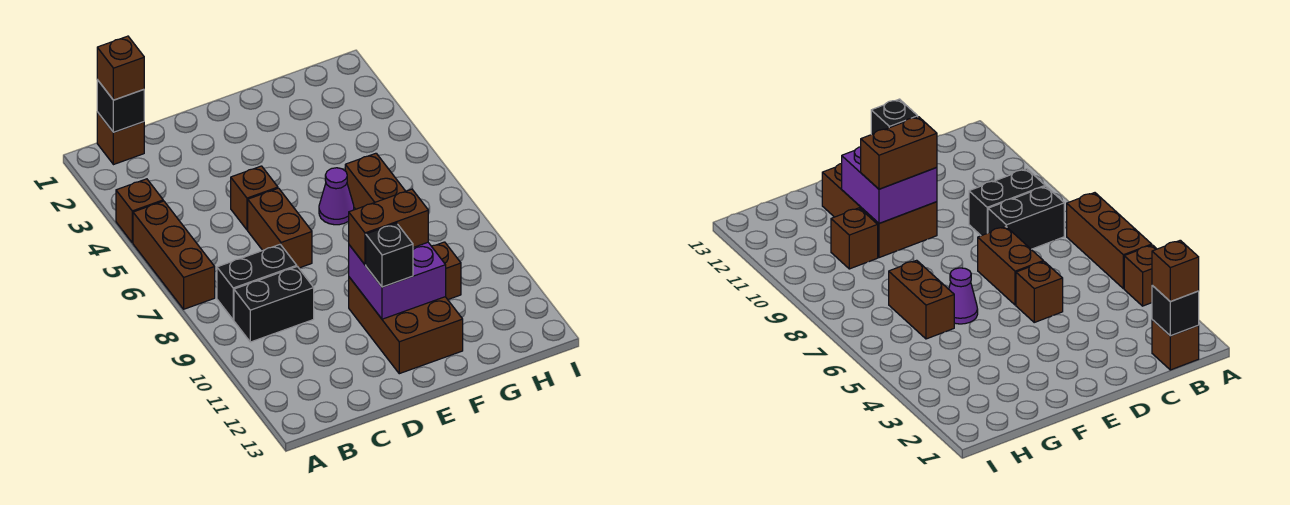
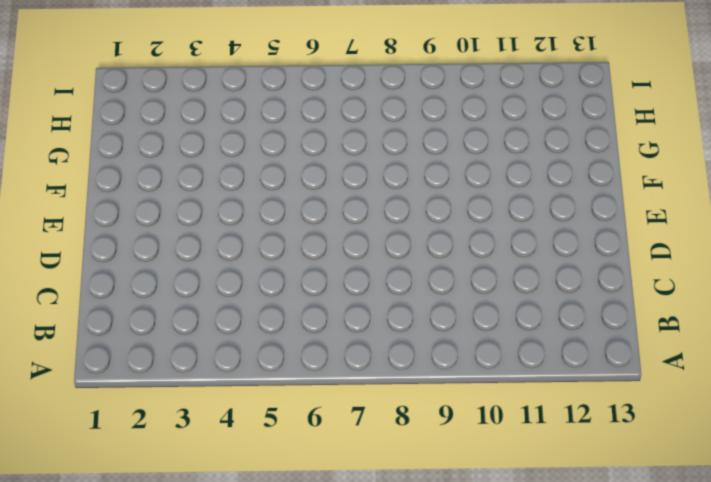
none -> brown 1x1 brick [116,179,163,243]
none -> brown 1x3 brick [133,201,215,309]
none -> brown 1x1 brick [97,112,144,165]

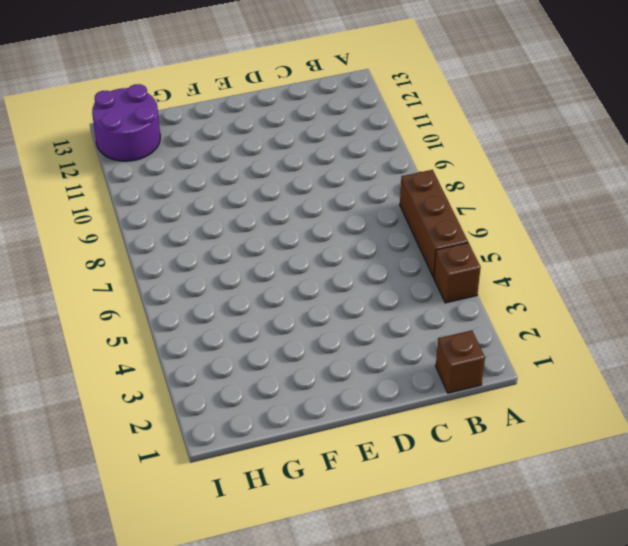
purple 2x2 round brick [92,84,160,161] -> none
none -> black 1x2 brick [217,244,297,320]
none -> black 1x2 brick [234,267,314,342]
none -> brown 1x1 brick [231,166,278,230]

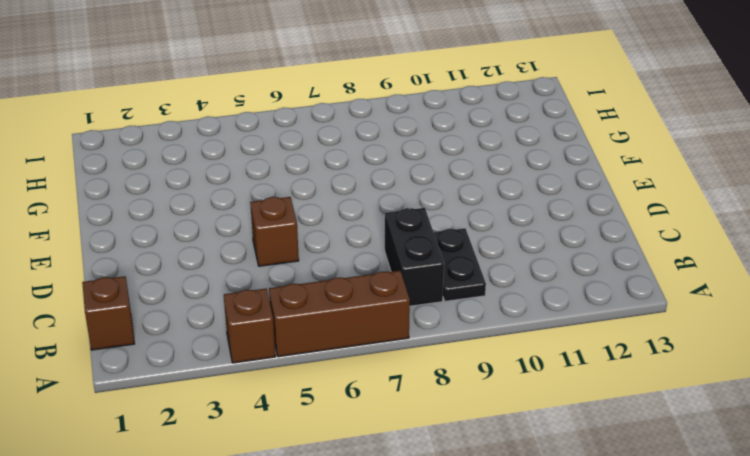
black 1x2 plate [434,228,486,301] -> black 1x2 brick [234,267,314,342]
none -> brown 1x2 brick [248,188,312,268]
none -> brown 2x3 brick [349,277,463,374]
none -> purple 1x1 cone [319,168,354,225]

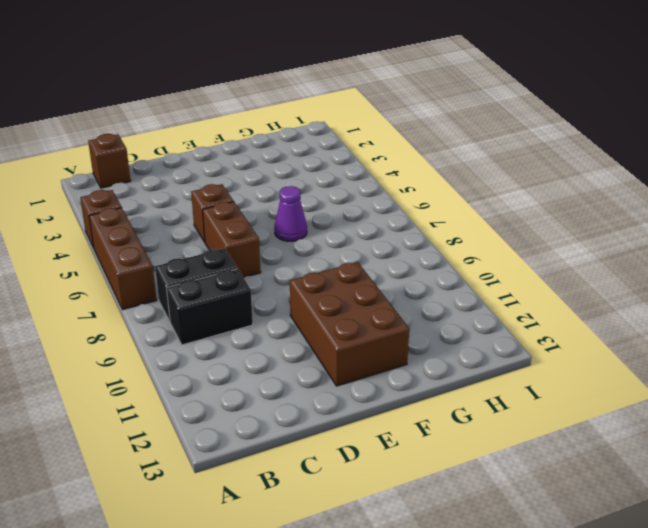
none -> brown 1x2 brick [345,153,406,209]
none -> brown 1x1 brick [432,242,461,299]
none -> black 1x1 brick [97,80,144,132]

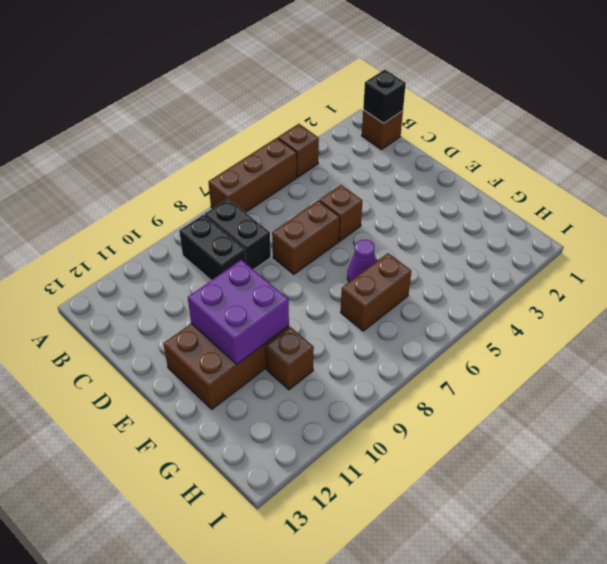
none -> brown 1x1 brick [97,36,144,100]
none -> brown 1x2 brick [349,189,428,265]
none -> black 1x1 brick [366,223,413,287]

